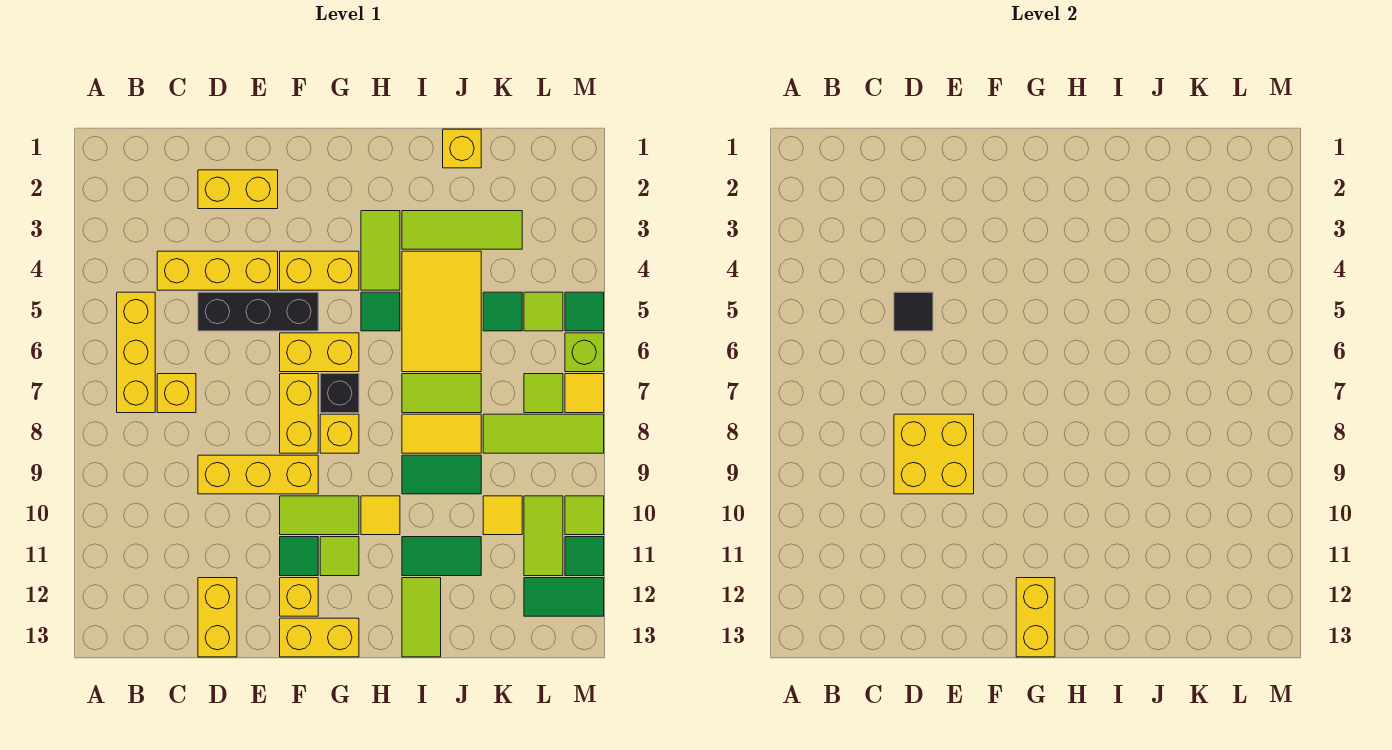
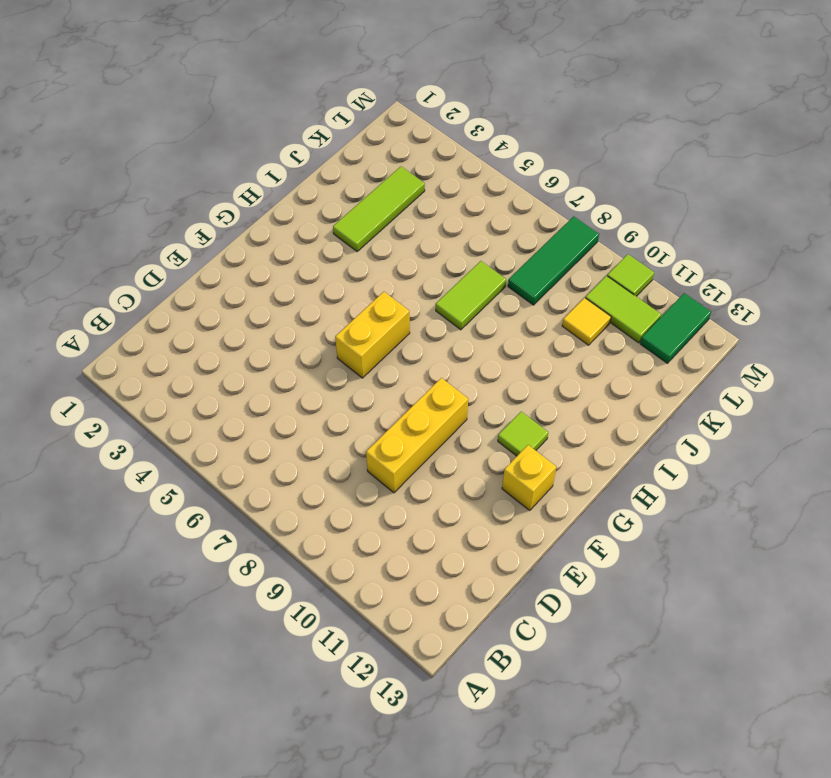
green 1x3 tile [508,216,599,305] -> lime 1x3 tile [483,414,604,453]
none -> yellow 1x3 brick [117,292,155,413]
none -> yellow 1x3 brick [157,251,278,290]
none -> yellow 1x1 brick [157,374,196,413]
none -> yellow 1x2 brick [198,170,278,209]

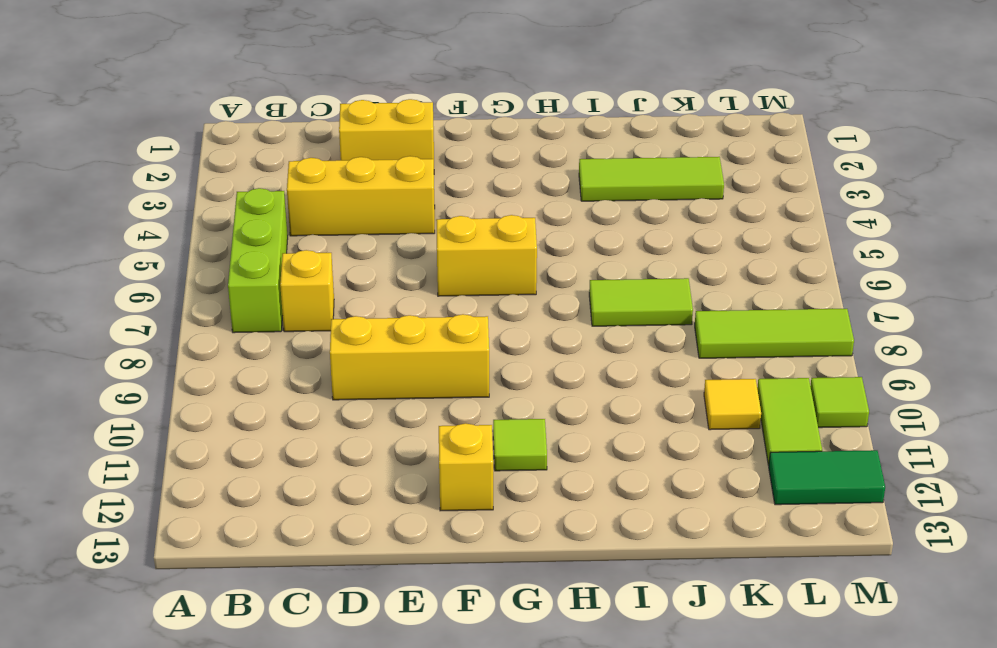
lime 1x3 brick [228,188,288,333] -> yellow 1x3 brick [117,292,155,413]
none -> black 1x3 brick [198,292,318,331]
none -> yellow 1x2 brick [198,578,237,657]
none -> yellow 1x2 brick [280,251,359,290]
none -> yellow 1x2 brick [280,374,318,453]

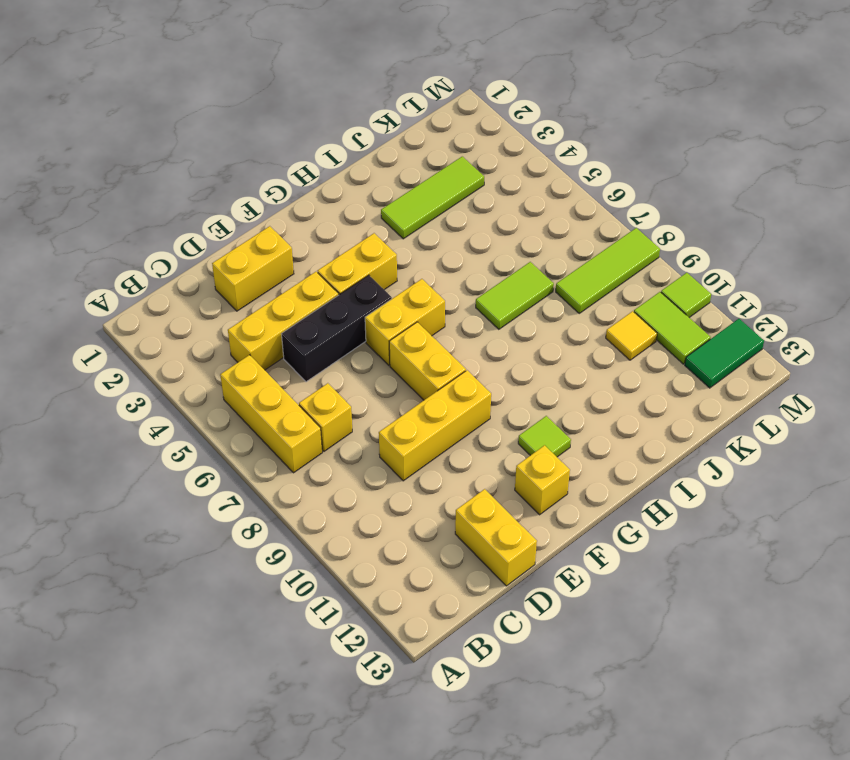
none -> lime 1x2 tile [280,496,359,535]
none -> green 1x1 tile [280,537,318,576]
none -> yellow 1x2 brick [280,618,359,657]
none -> black 1x1 brick [320,374,359,413]

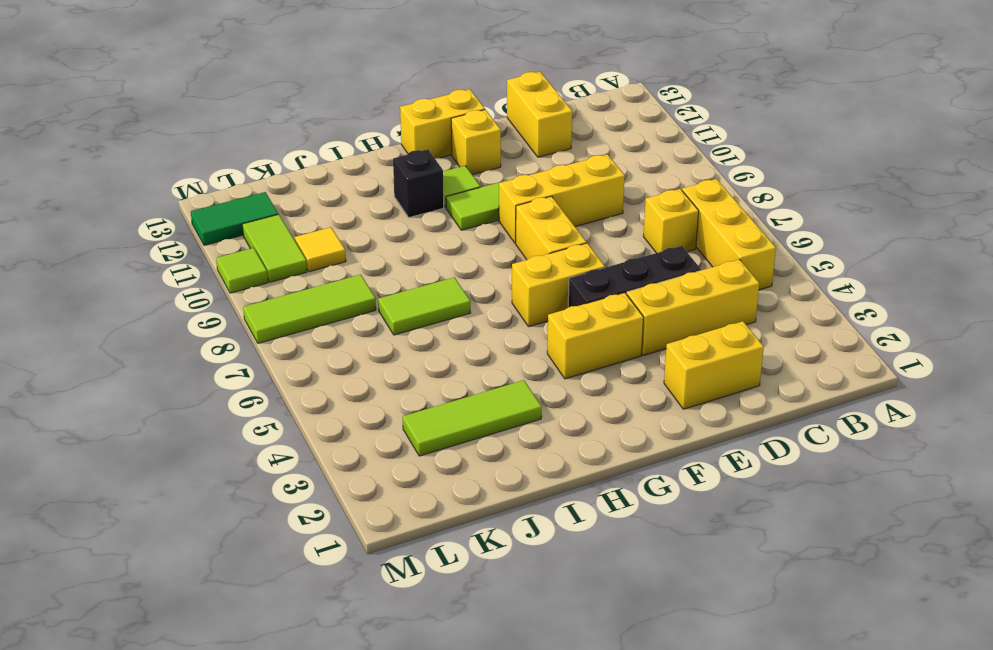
black 1x1 brick [393,149,444,218] -> black 1x1 brick moved to [320,374,359,413]
none -> green 1x1 tile [280,537,318,576]
none -> yellow 1x1 brick [320,414,359,453]
none -> lime 1x2 tile [361,211,400,290]
none -> green 1x1 tile [361,292,400,331]

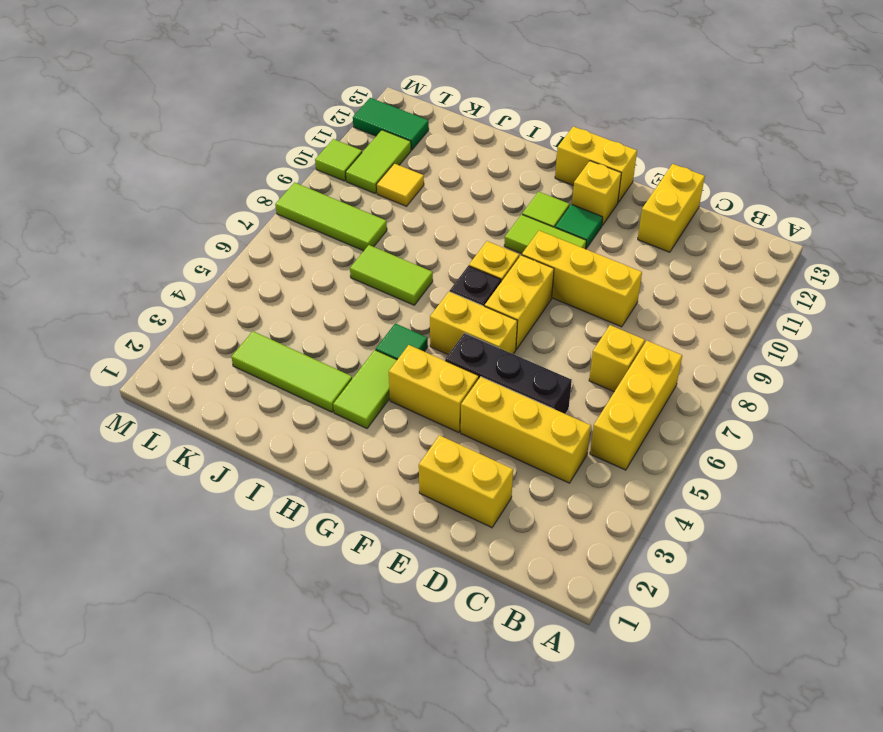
none -> yellow 1x1 tile [361,496,400,535]
none -> yellow 2x3 tile [402,251,481,372]
none -> yellow 1x2 tile [402,414,481,453]
none -> green 1x2 tile [402,455,481,494]

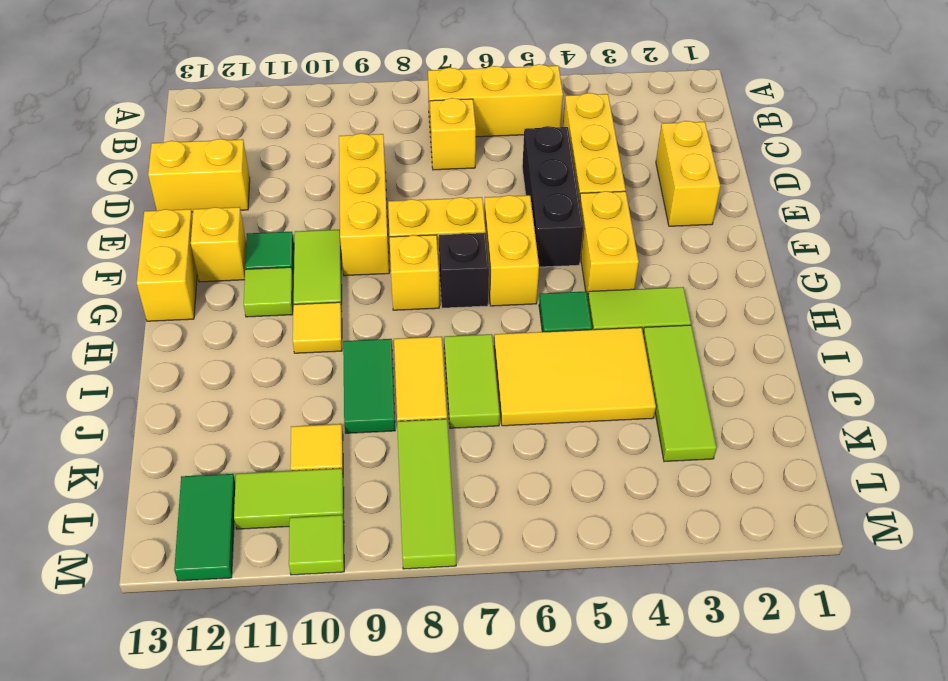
none -> green 1x2 tile [402,537,481,576]
none -> lime 1x2 tile [402,578,441,657]
none -> yellow 1x1 brick [443,129,481,168]
none -> green 1x1 tile [483,292,522,331]

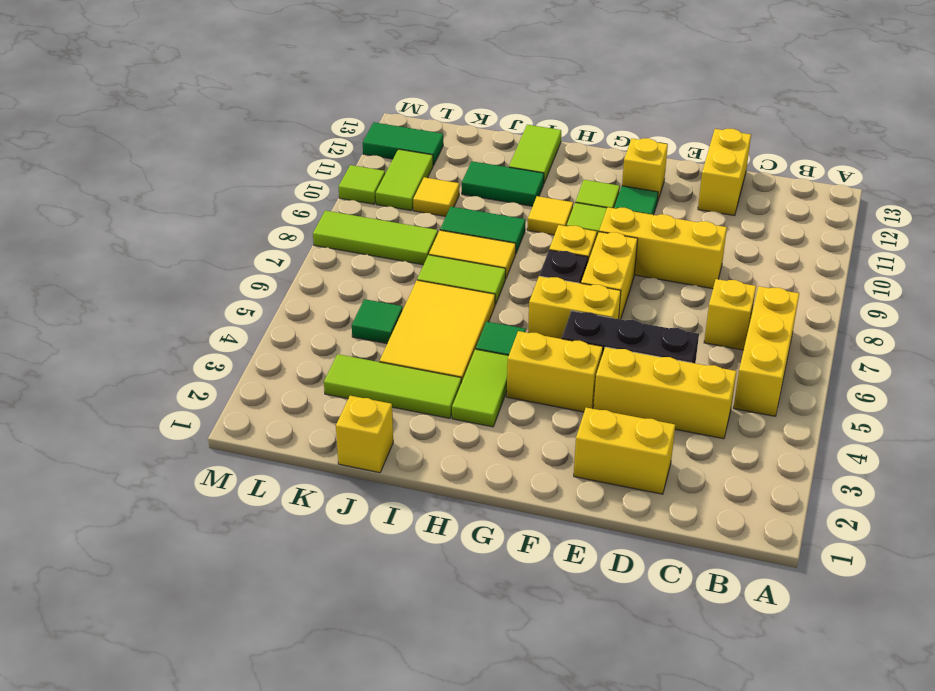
none -> yellow 1x2 brick [280,618,359,657]
none -> lime 1x1 tile [524,292,563,331]
none -> lime 1x1 tile [524,374,563,413]
none -> green 1x1 tile [565,292,604,331]

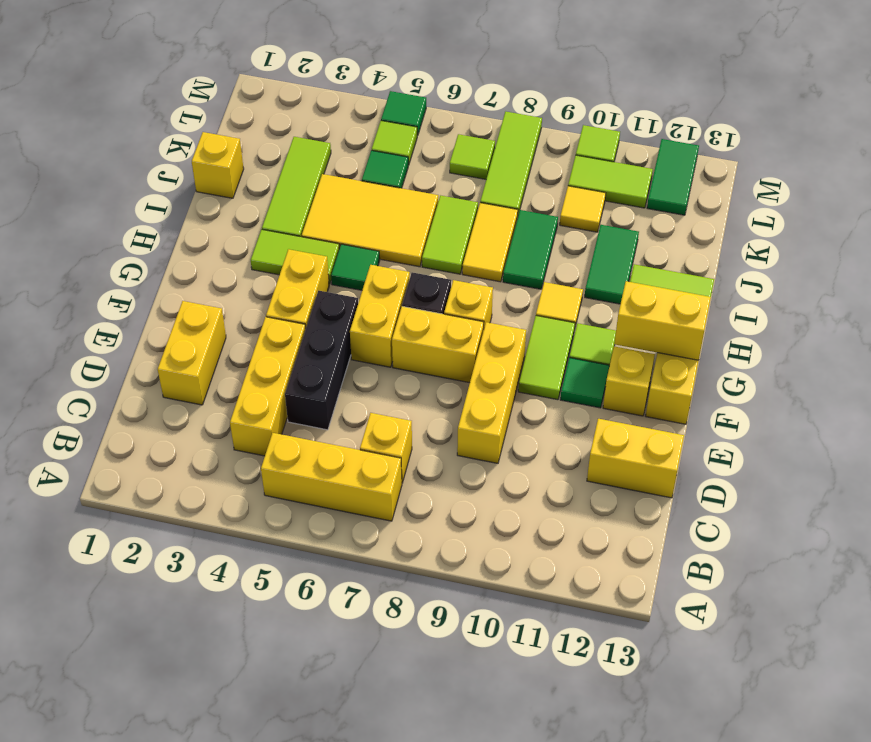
none -> lime 1x1 brick [565,333,604,372]
none -> yellow 1x1 tile [565,374,604,413]
none -> green 1x1 tile [565,537,604,576]
none -> black 1x1 tile [894,292,933,331]

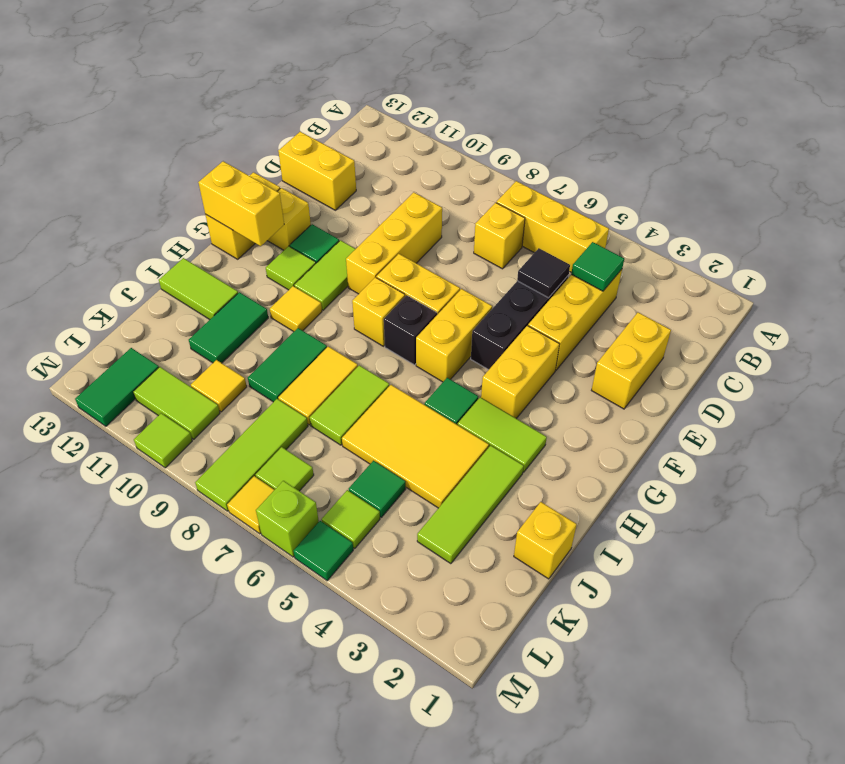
green 1x1 tile [571,242,624,291] -> green 1x1 tile moved to [565,537,604,576]
none -> yellow 2x2 brick [894,414,974,494]

